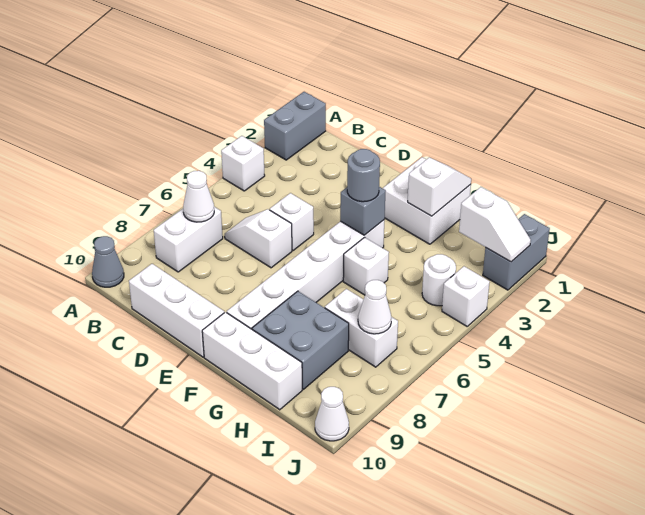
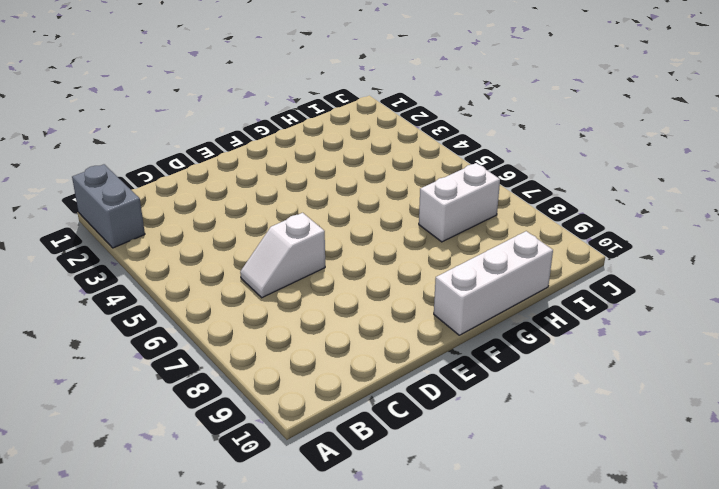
none -> white 1x1 brick [221,136,265,191]
none -> grey 1x1 cone [92,236,124,287]
none -> white 1x2 brick [154,207,223,272]

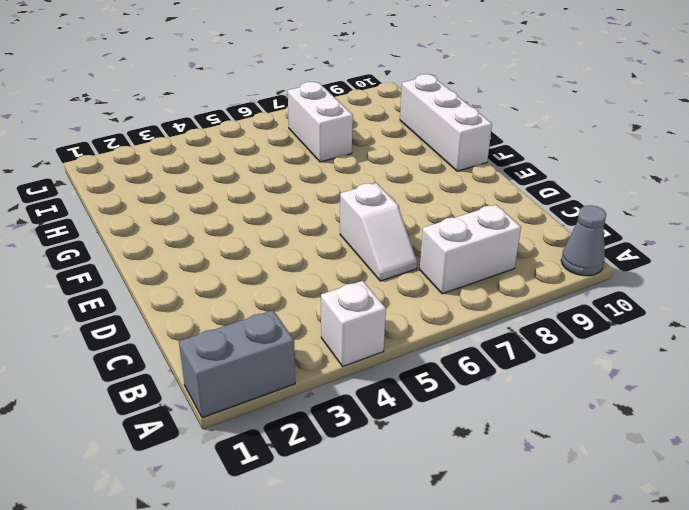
none -> white 1x3 brick [129,264,224,357]
none -> white 1x1 brick [270,193,314,251]
none -> white 2x2 brick [383,157,471,244]

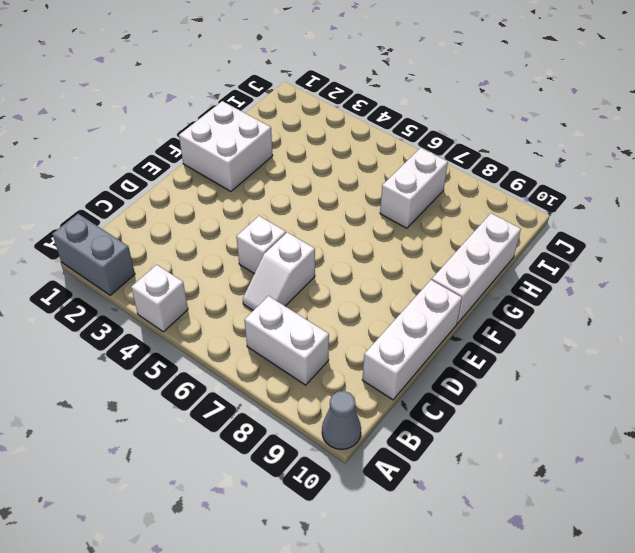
none -> white 1x6 brick [227,220,384,329]
none -> white 1x1 brick [343,238,389,295]
none -> grey 2x2 brick [252,291,349,389]

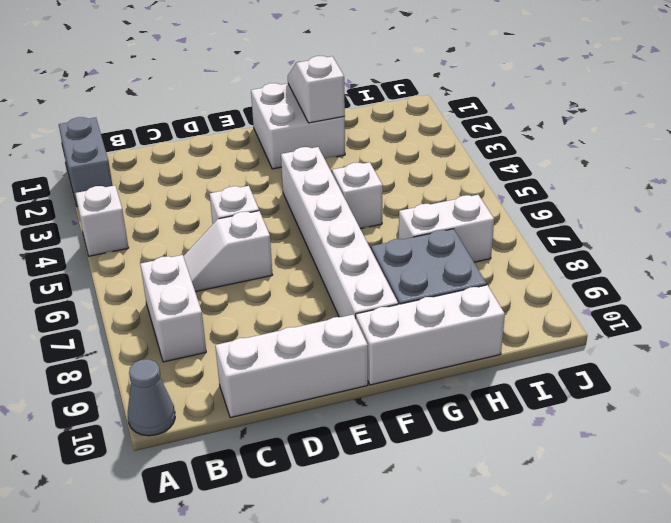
none -> white 1x1 round brick [422,254,456,306]
none -> grey 1x2 brick [483,214,550,290]
none -> white 1x1 brick [442,266,490,326]

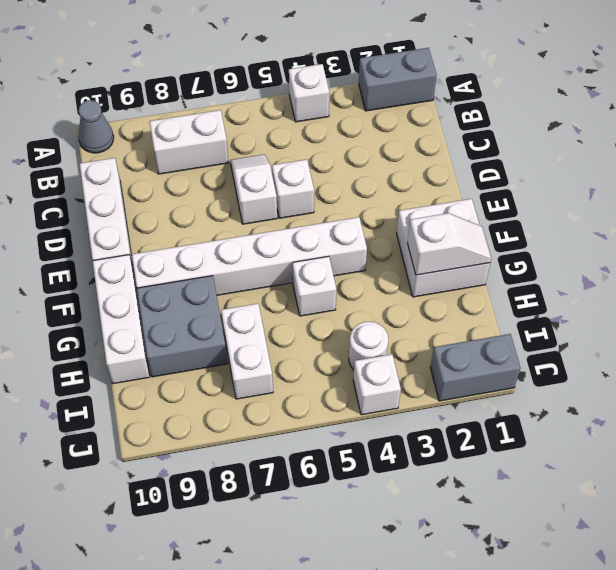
none -> white 1x1 cone [315,387,349,441]
none -> white 1x1 cone [183,171,214,222]
none -> grey 1x1 brick [340,187,386,235]

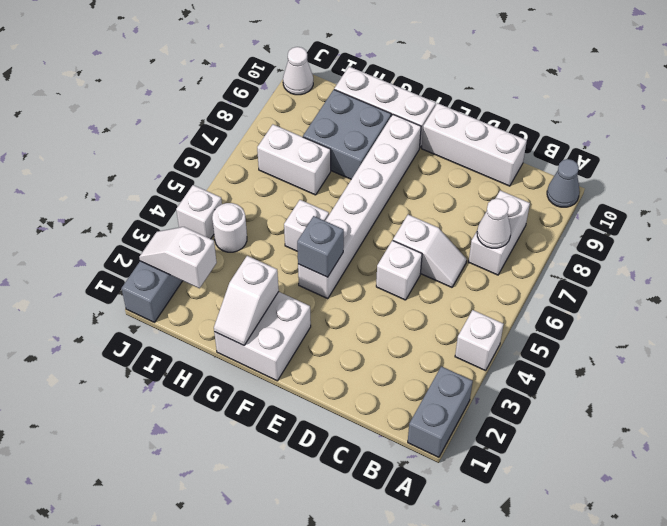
none -> white 1x1 cone [358,280,391,334]
none -> grey 1x1 round brick [347,149,380,202]

